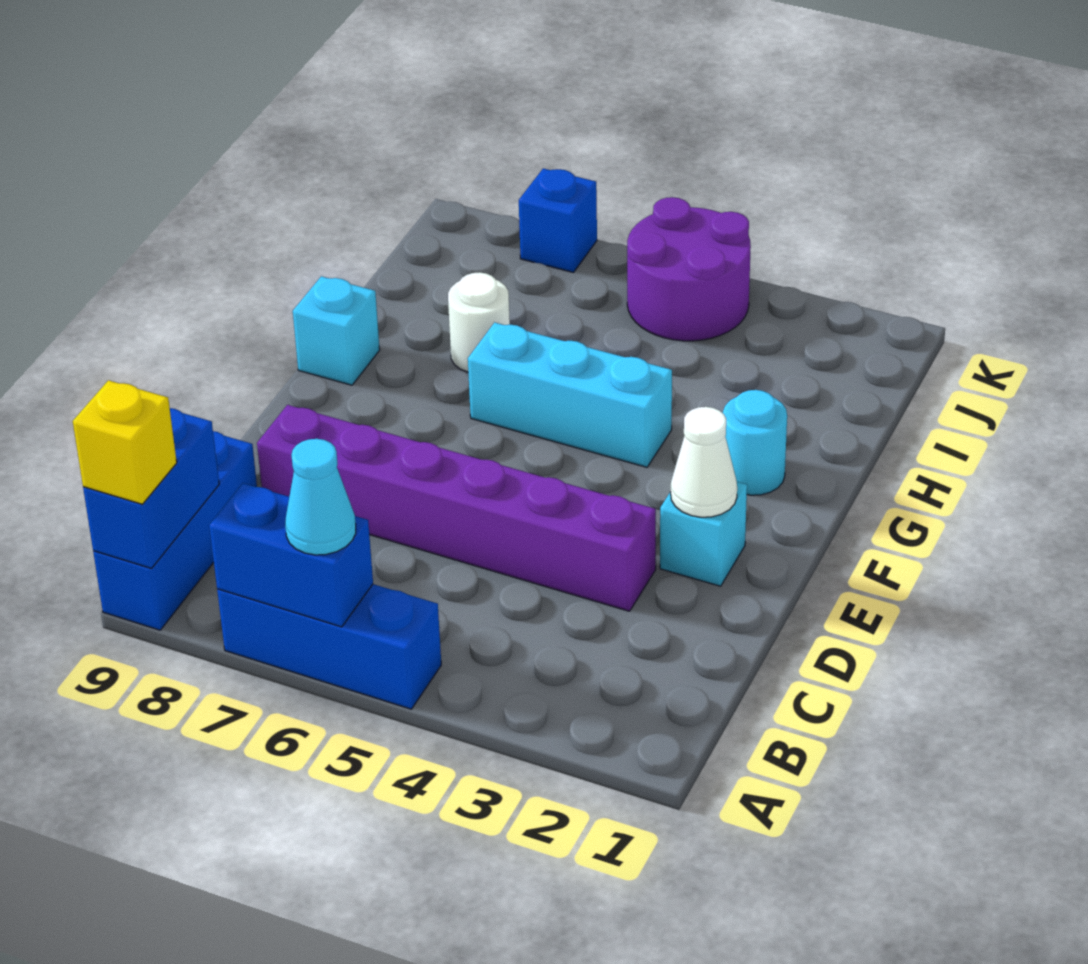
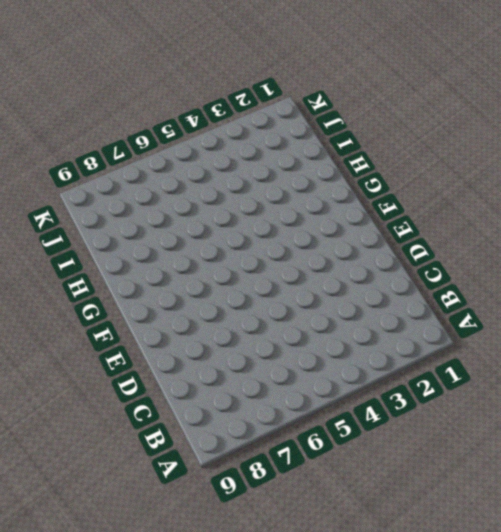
none -> blue 1x3 brick [217,584,441,709]
none -> blue 1x3 brick [93,431,257,630]
none -> purple 1x6 brick [257,405,656,611]

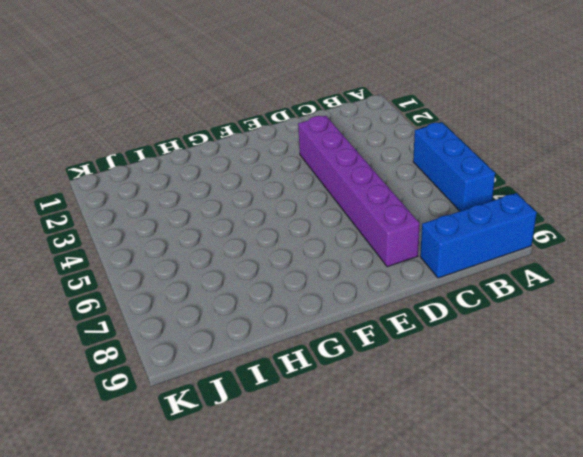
none -> cyan 1x1 brick [660,482,747,586]
none -> cyan 1x1 round brick [723,390,787,495]
none -> cyan 1x3 brick [468,322,672,467]

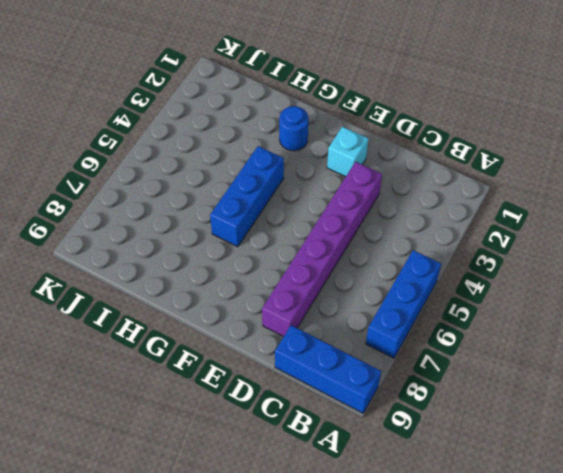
blue 1x1 round brick [279,106,308,151] -> cyan 1x1 round brick [723,390,787,495]
blue 1x3 brick [210,146,284,247] -> cyan 1x3 brick [468,322,672,467]
none -> cyan 1x1 brick [293,276,380,385]
none -> white 1x1 round brick [448,272,510,372]
none -> purple 2x2 round brick [627,197,751,341]

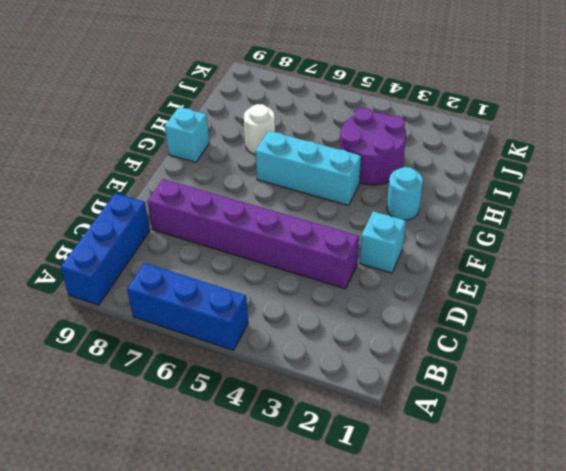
purple 2x2 round brick [340,108,406,185] -> purple 2x2 round brick moved to [627,197,751,341]
none -> blue 1x1 brick [519,168,597,273]
none -> blue 1x2 brick [209,483,373,627]
none -> blue 1x2 brick [83,408,219,568]

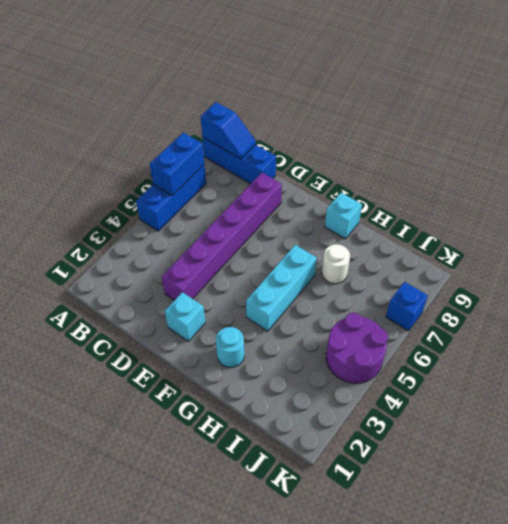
blue 1x2 slope [200,102,256,159] -> blue 1x2 brick [83,408,219,568]
none -> white 1x1 cone [671,407,737,517]
none -> cyan 1x1 cone [285,439,356,555]
none -> yellow 1x1 brick [73,380,177,504]

